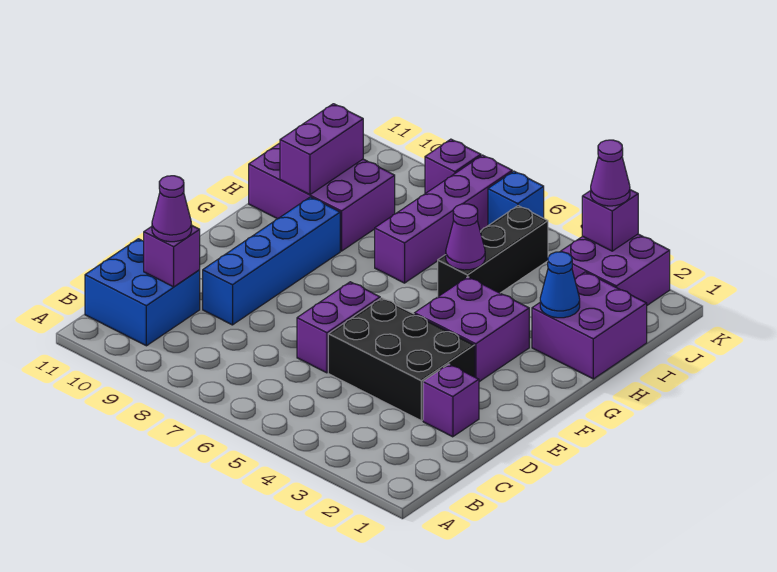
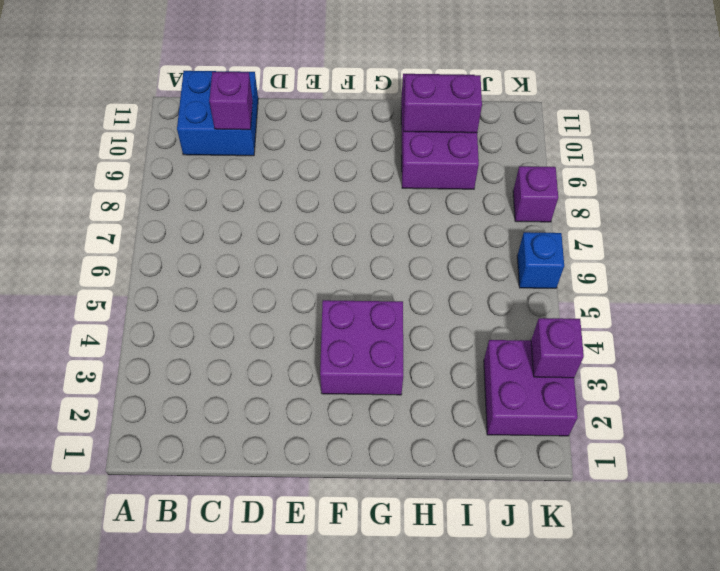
none -> purple 1x1 brick [423,364,479,437]
none -> black 2x3 brick [328,298,475,421]
none -> purple 1x2 brick [297,282,380,373]

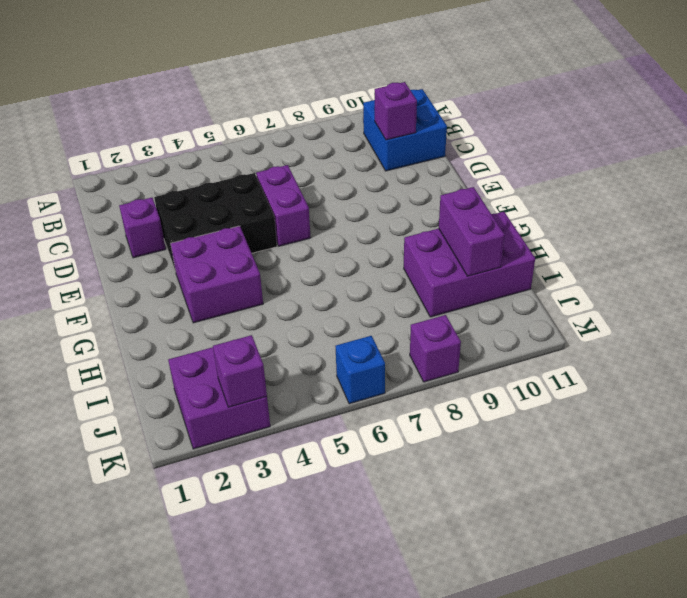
none -> blue 1x4 brick [203,197,340,325]
none -> purple 2x2 brick [532,272,647,379]
none -> black 1x3 brick [438,206,548,297]

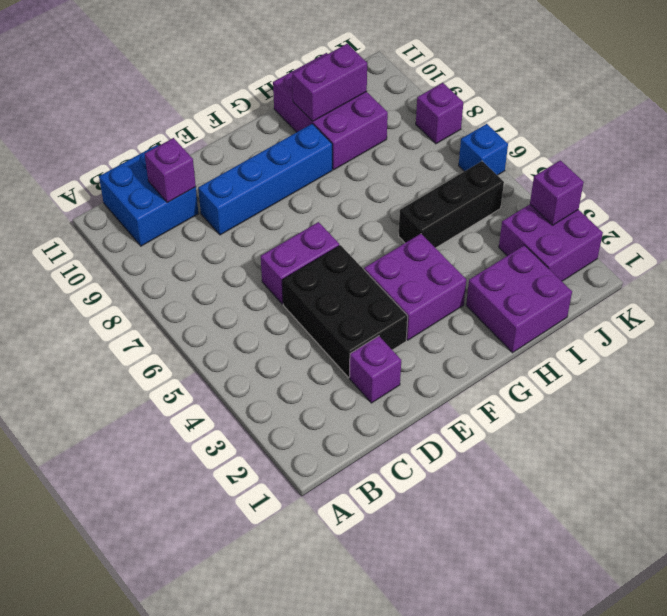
none -> purple 1x4 brick [375,155,512,283]
none -> blue 1x1 cone [540,252,580,318]
none -> purple 1x1 cone [446,204,485,270]

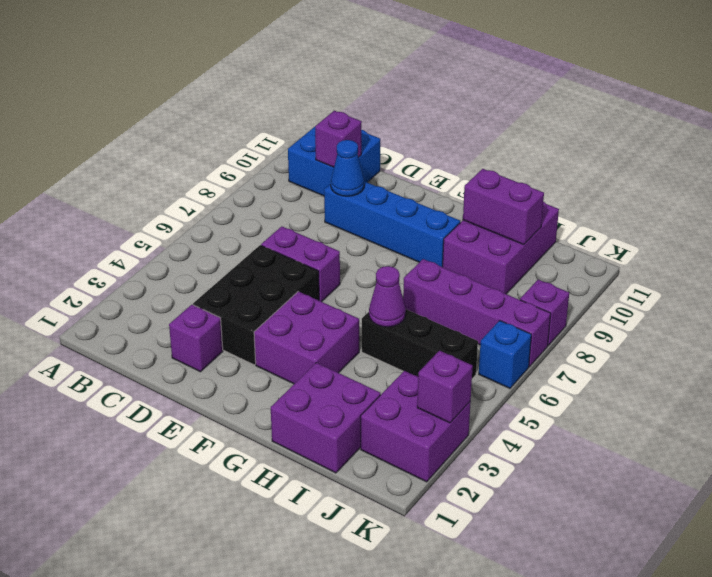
blue 1x1 cone [331,140,364,196] -> blue 1x1 cone moved to [540,252,580,318]
none -> purple 1x1 cone [152,176,192,242]
none -> purple 1x1 cone [591,140,630,206]

